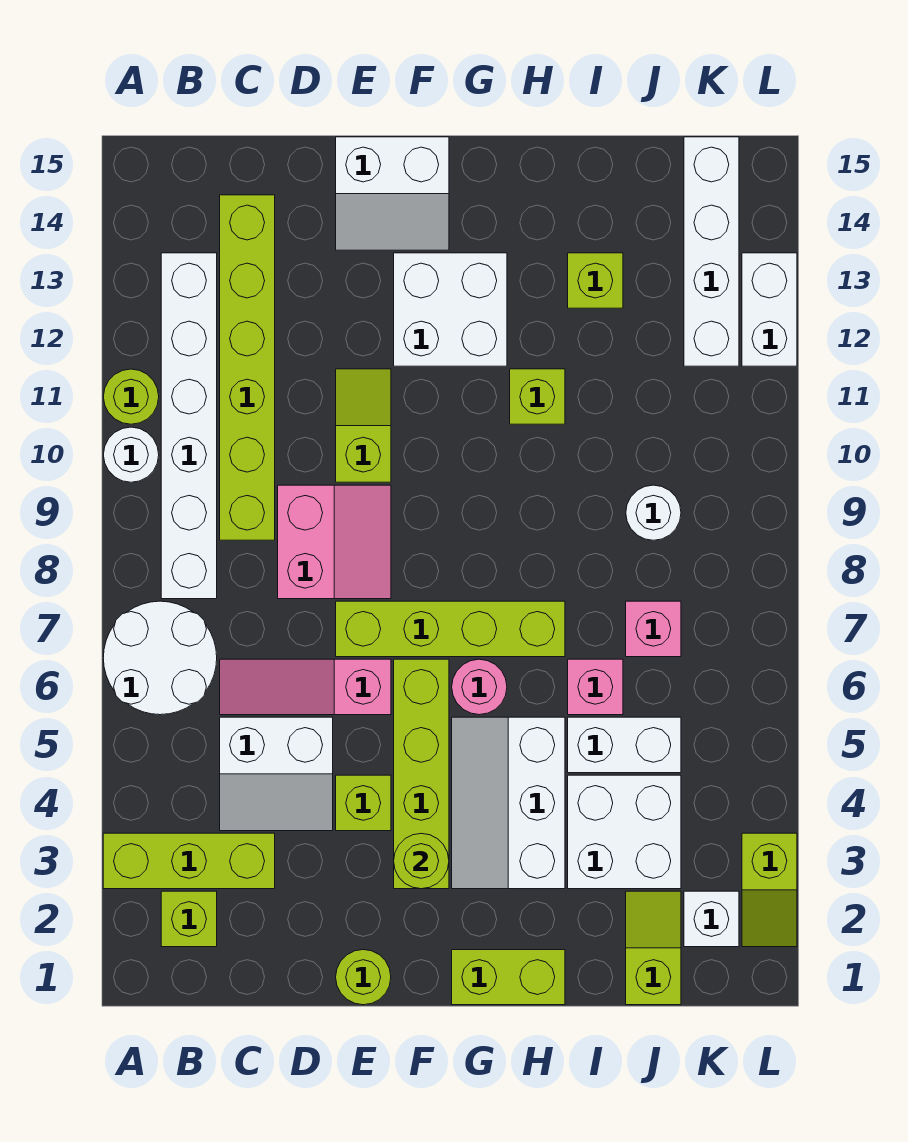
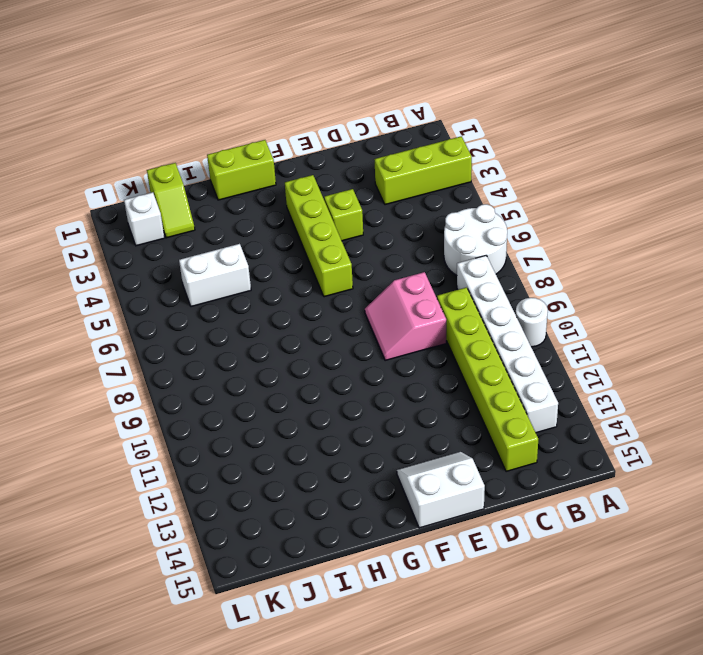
none -> lime 1x1 round brick [103,369,159,424]
none -> lime 1x1 brick [161,891,217,947]
none -> white 2x2 slope [220,717,333,831]
none -> pink 1x3 slope [220,659,391,715]

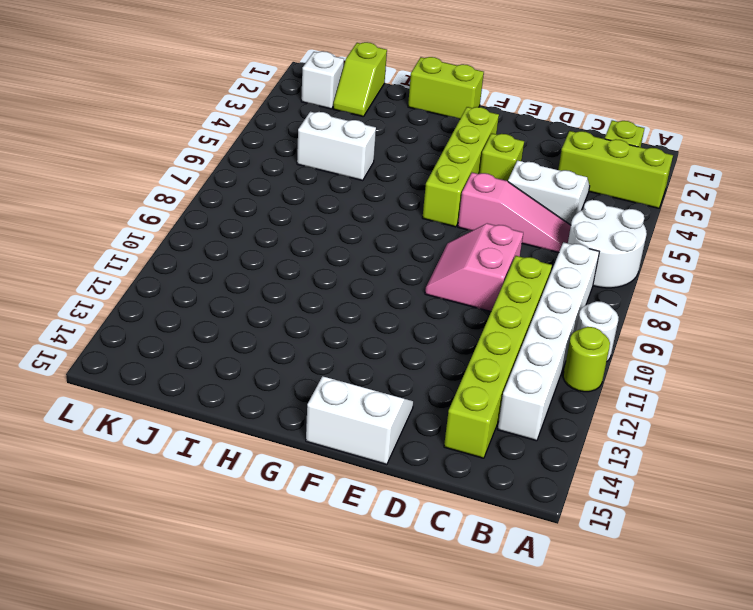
none -> lime 1x1 round brick [336,950,391,1005]
none -> lime 1x4 brick [336,601,565,657]
none -> lime 1x2 slope [336,369,391,482]
none -> white 2x2 brick [394,253,507,366]

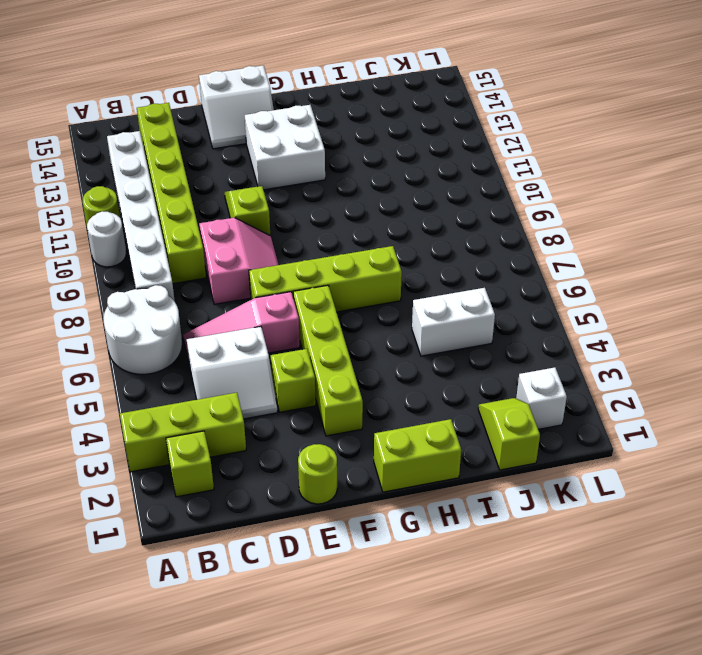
none -> white 2x3 slope [452,717,565,889]
none -> pink 1x1 round brick [452,659,507,715]
none -> lime 1x1 brick [510,369,565,424]
none -> white 2x2 brick [568,775,681,889]

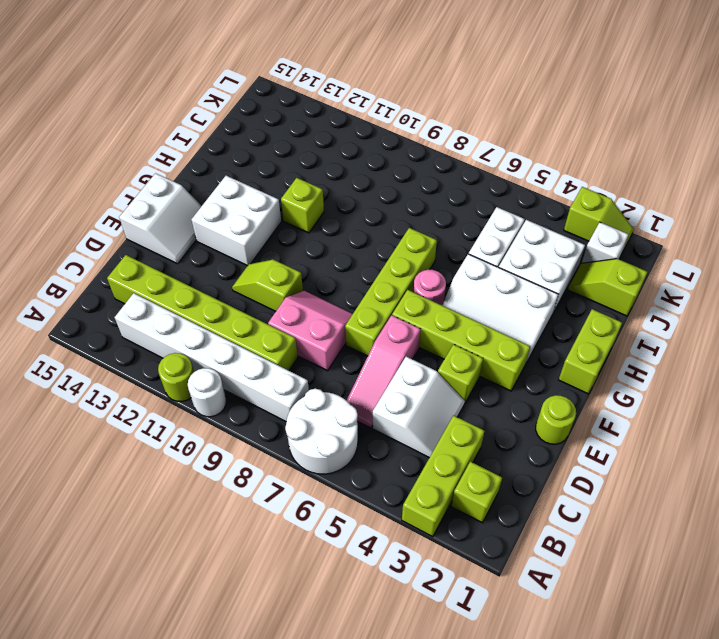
none -> pink 1x1 brick [568,659,623,715]
none -> lime 1x1 brick [568,253,623,308]
none -> pink 1x1 brick [626,601,681,657]
none -> white 1x1 round brick [626,485,681,540]

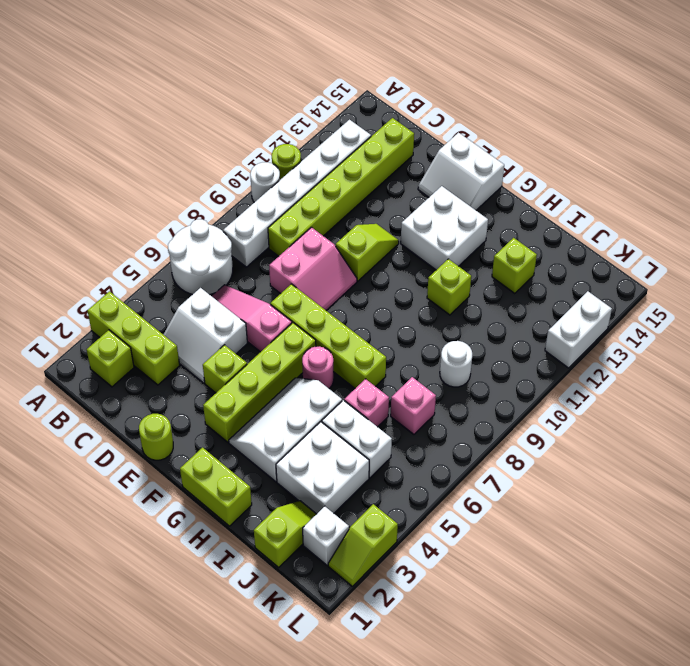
none -> white 1x4 brick [684,137,739,366]
none -> lime 1x1 round brick [394,833,449,889]

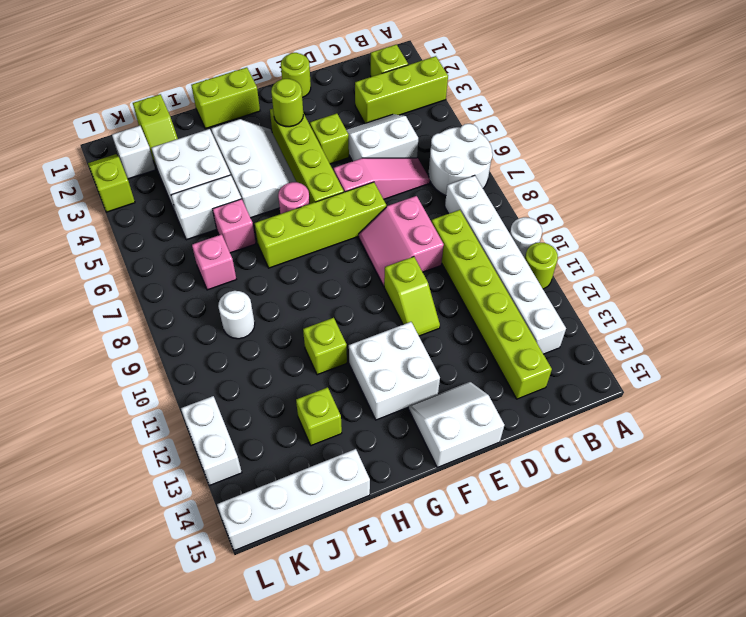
white 1x4 brick [217,449,370,551] -> white 1x4 brick turned to [684,137,739,366]

